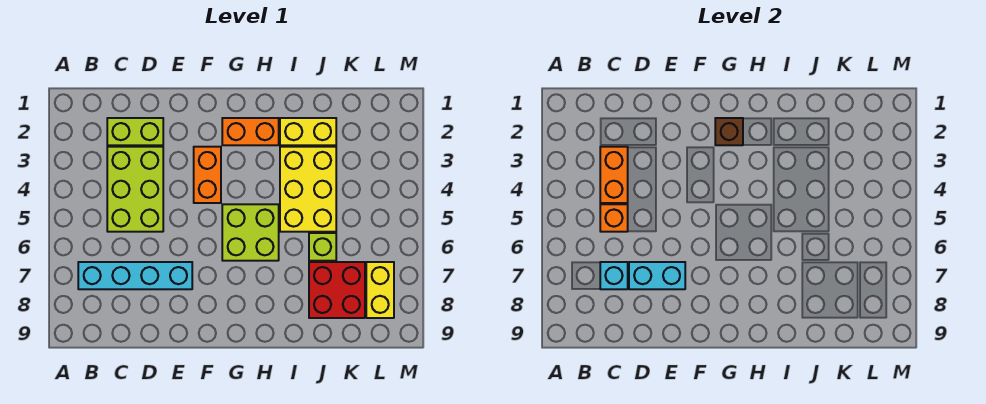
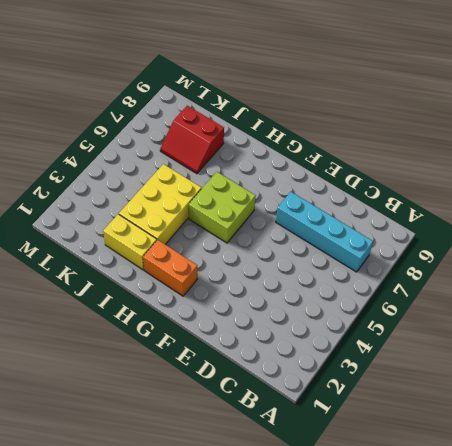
red 2x2 slope [160,106,224,174] -> red 2x2 brick [309,262,365,318]
none -> lime 1x2 brick [107,118,163,145]
none -> lime 2x3 brick [107,147,163,232]
none -> orange 1x2 brick [194,147,221,203]

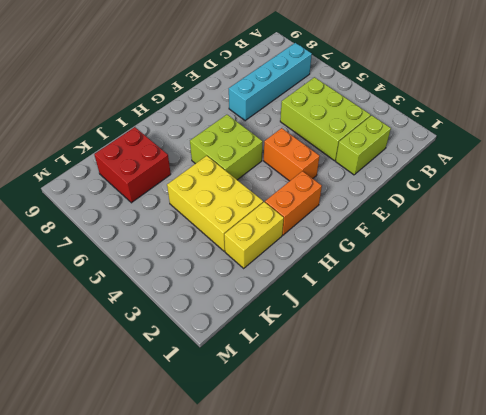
none -> lime 1x1 brick [309,233,336,261]
none -> yellow 1x2 brick [366,262,394,318]
none -> orange 1x2 brick [600,147,628,203]

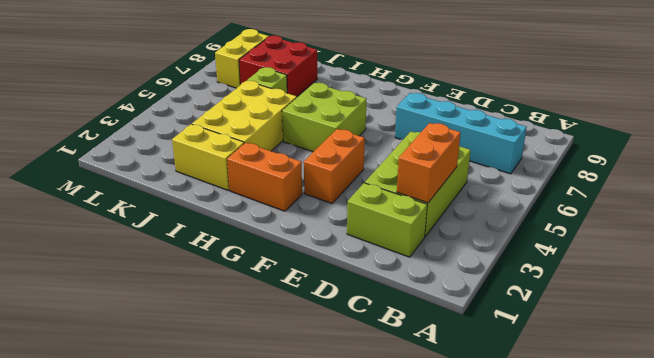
none -> orange 1x1 brick [600,204,628,232]
none -> cyan 1x1 brick [600,262,628,289]
none -> cyan 1x2 brick [629,262,685,289]

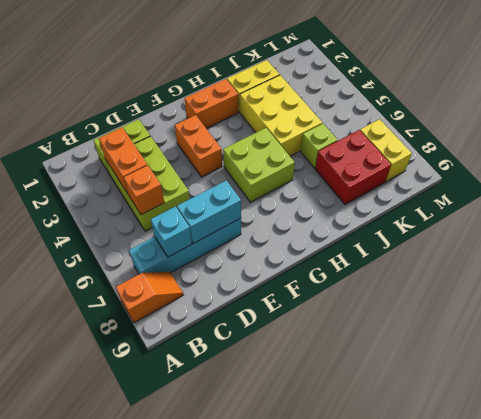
orange 1x2 slope [116,272,183,323] -> none
none -> brown 1x1 brick [715,118,743,145]

